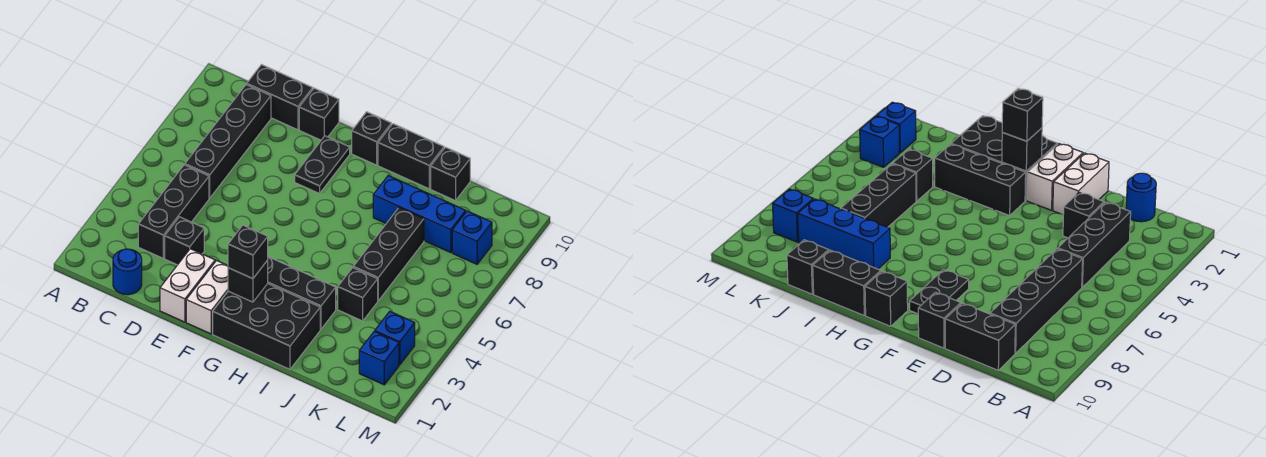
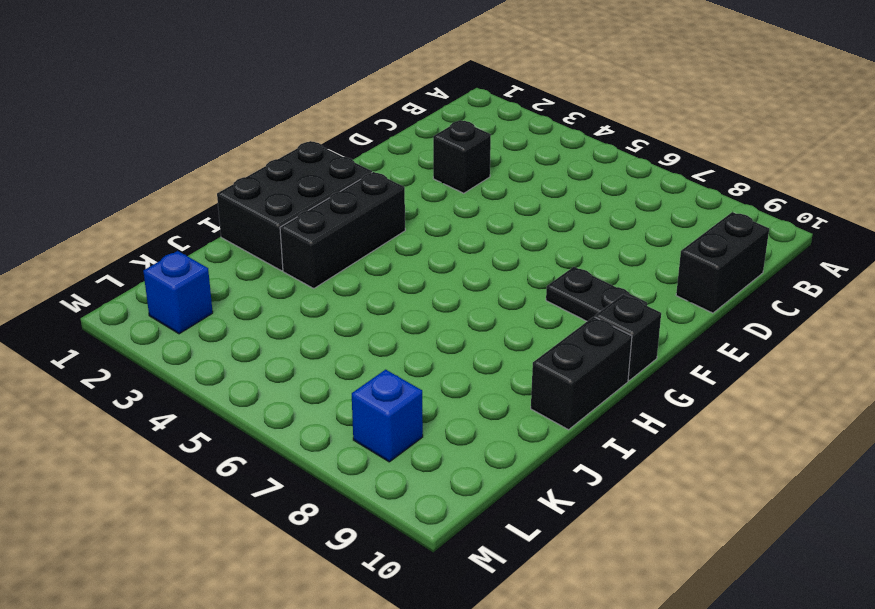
none -> blue 1x1 round brick [113,249,142,295]
none -> black 1x3 brick [138,165,209,258]
none -> black 1x4 brick [185,85,271,198]

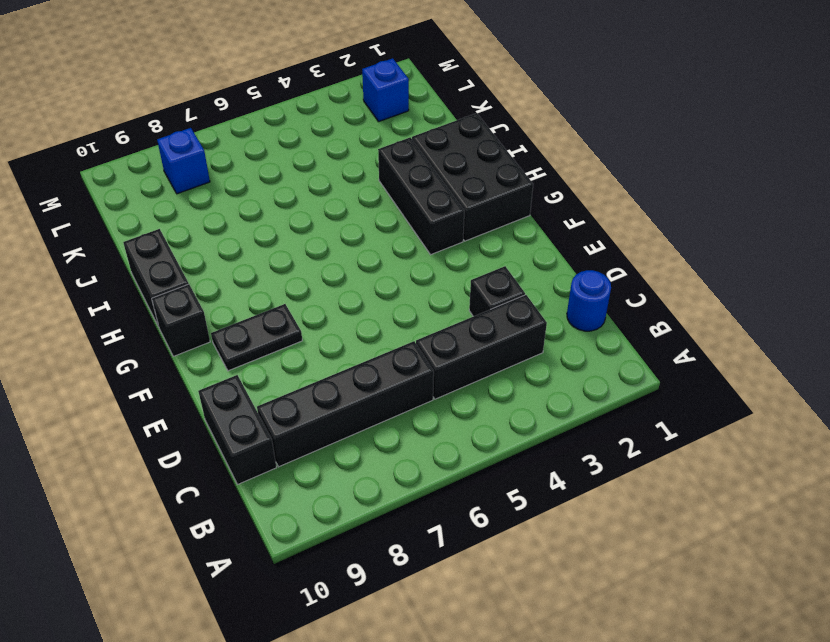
none -> white 1x2 brick [160,249,215,322]
none -> black 1x1 brick [299,88,339,140]
none -> white 1x2 brick [186,261,228,334]

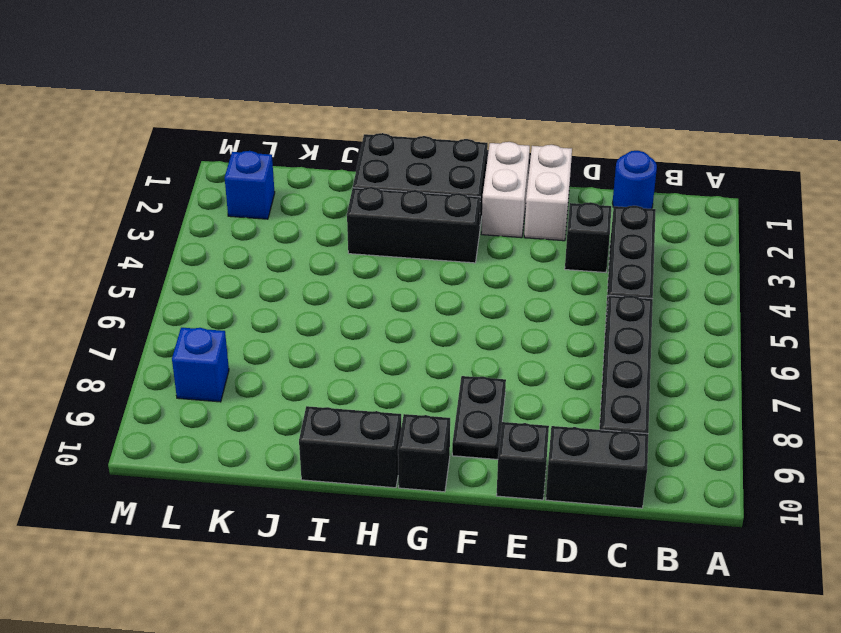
none -> blue 1x3 brick [373,176,466,253]
none -> black 1x1 brick [338,268,378,321]
none -> black 1x3 brick [353,208,424,301]

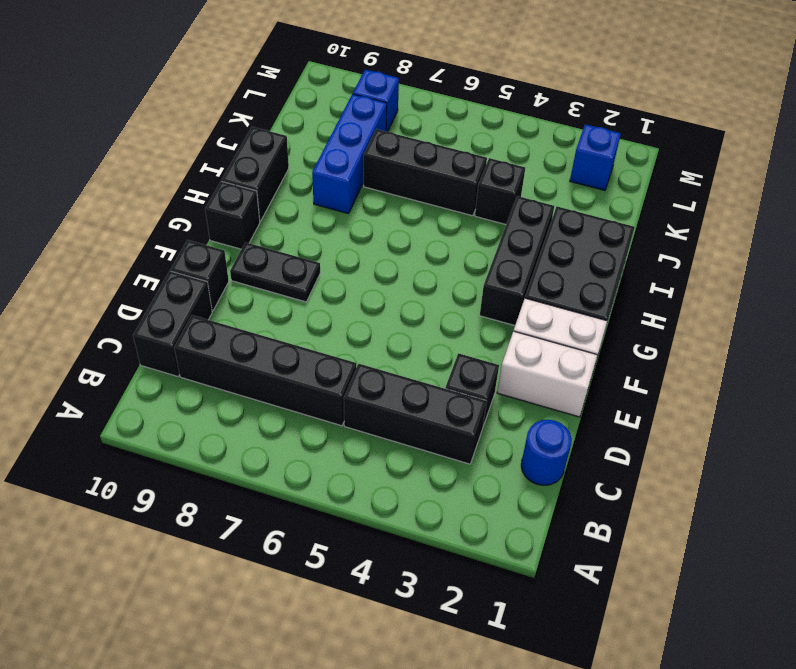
none -> black 1x1 brick [431,147,470,201]
none -> blue 1x1 brick [375,311,415,365]
none -> black 1x1 brick [228,260,268,302]

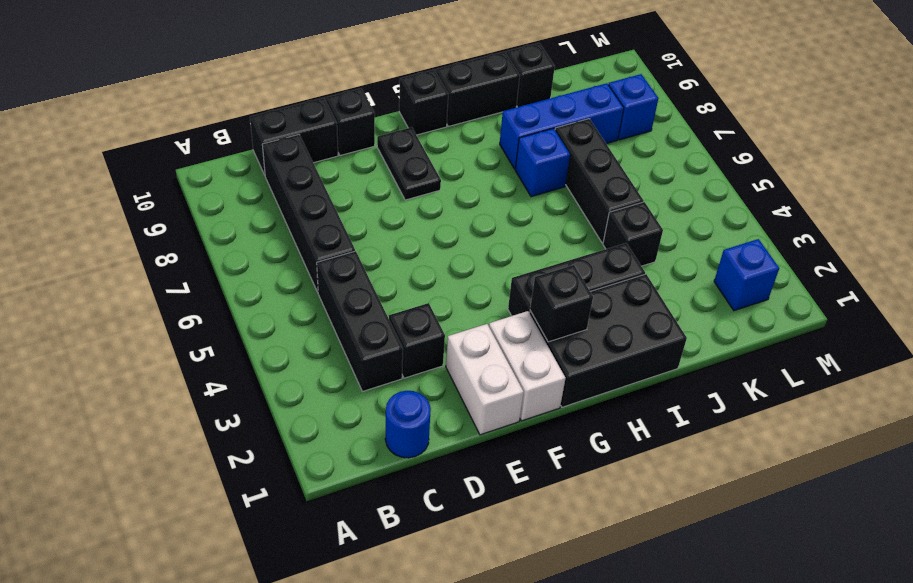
blue 1x1 brick [515,129,570,197] -> blue 1x1 brick moved to [375,311,415,365]
none -> black 1x1 brick [228,225,268,279]

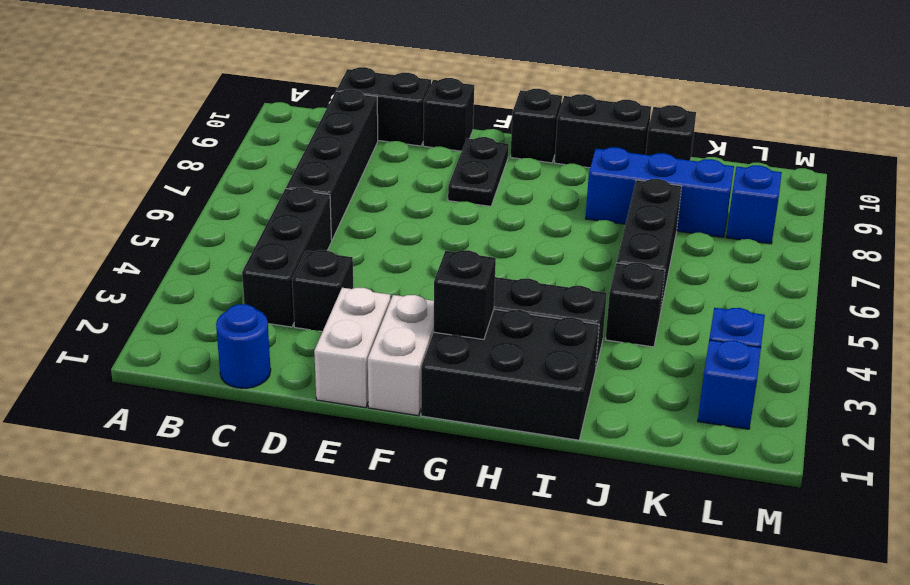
none -> black 1x1 brick [228,225,268,279]

